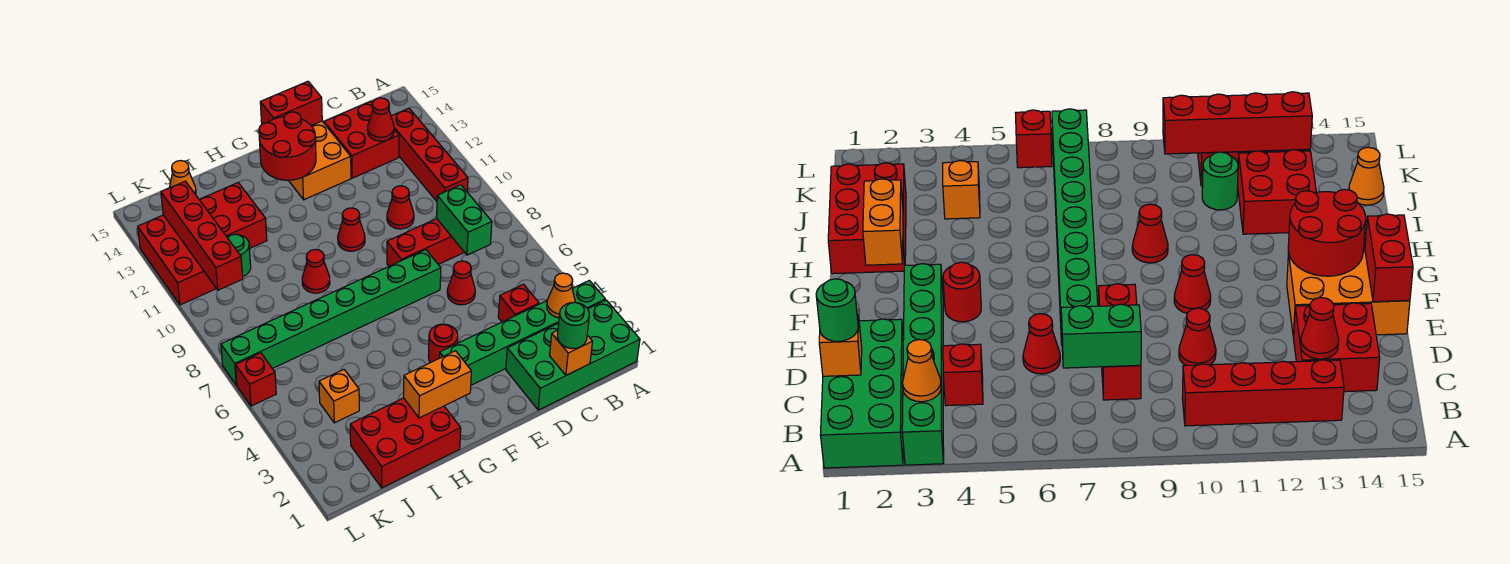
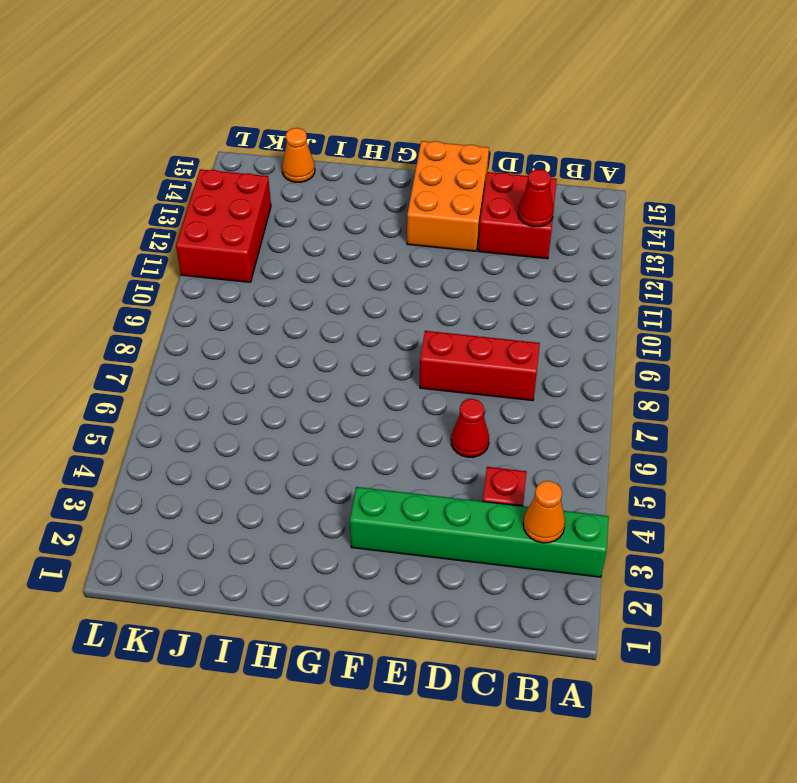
none -> green 2x4 brick [506,300,640,410]
none -> red 1x4 brick [391,108,468,201]
none -> red 1x1 cone [387,186,414,229]

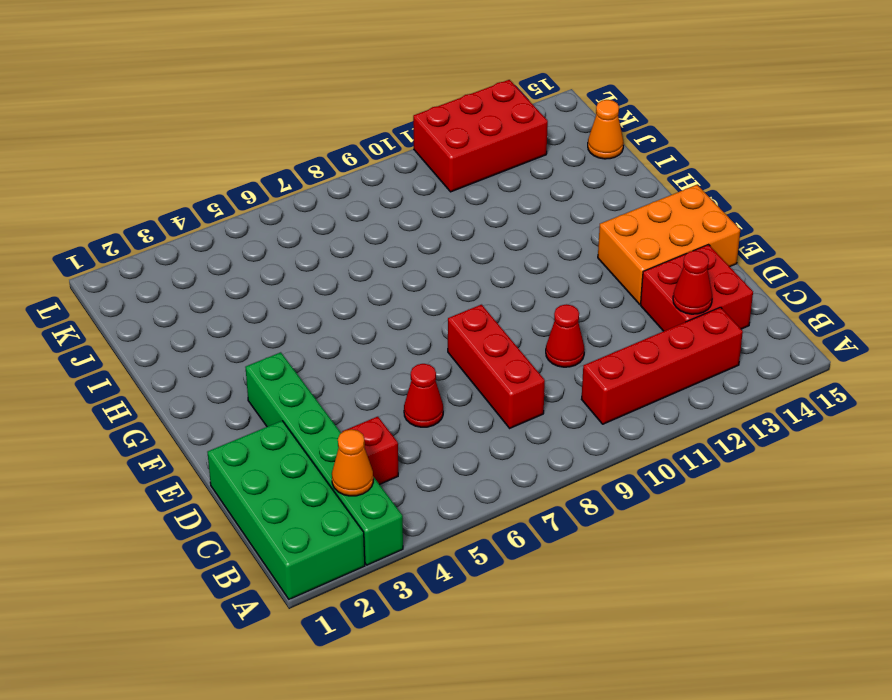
none -> green 1x8 brick [221,250,441,385]
none -> red 1x1 round brick [428,324,458,363]
none -> red 1x1 cone [338,208,365,251]

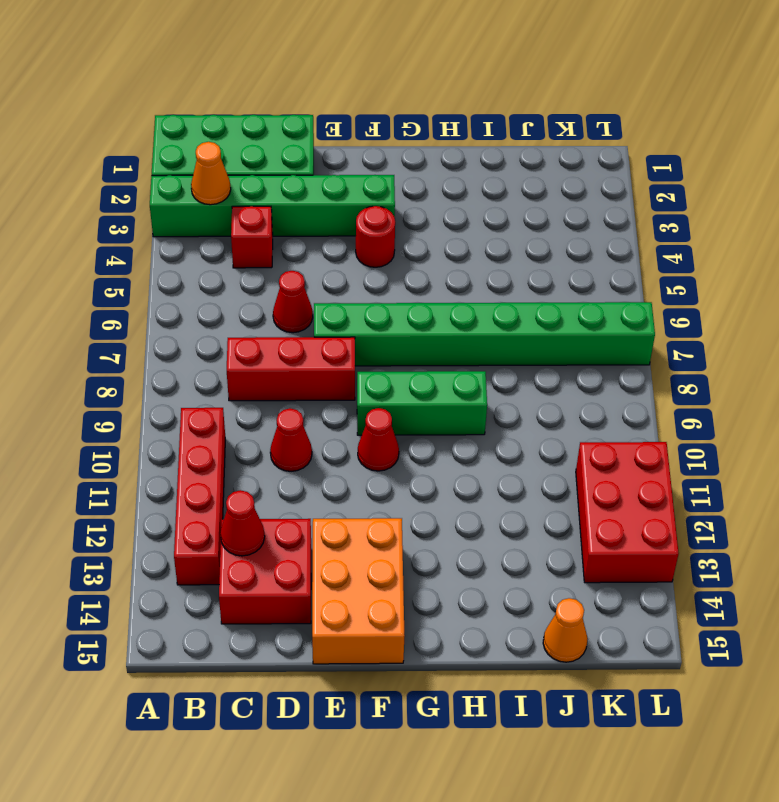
green 1x3 brick [357,371,487,435] -> red 1x1 cone [302,250,330,293]
none -> red 2x3 brick [350,398,461,488]
none -> red 2x2 brick [199,183,267,249]
none -> orange 1x1 brick [319,370,359,423]

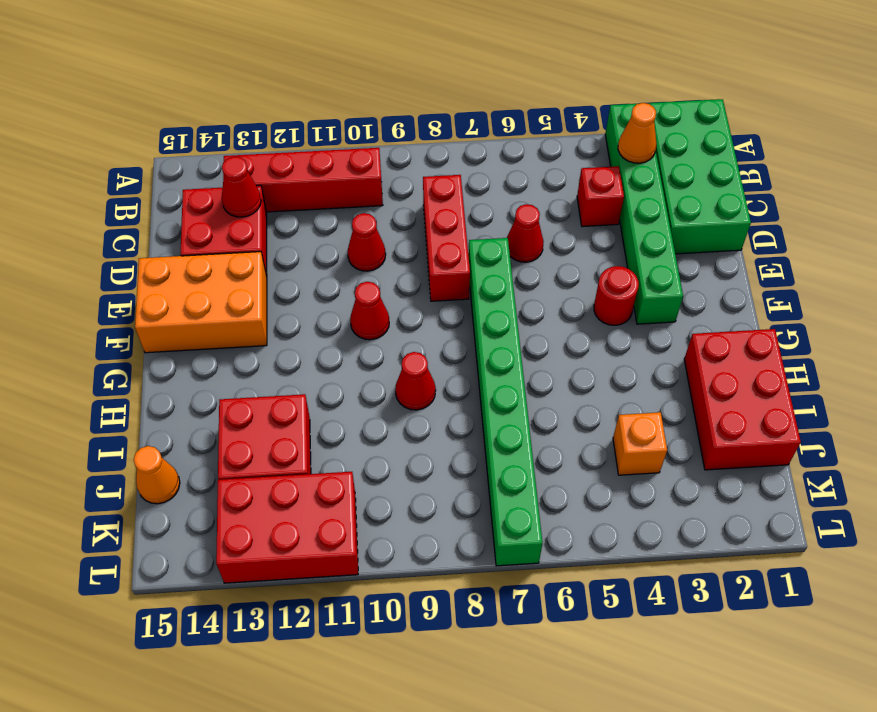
none -> green 1x1 round brick [227,234,251,276]
none -> red 1x1 brick [235,353,276,406]
none -> orange 1x1 brick [550,330,593,375]

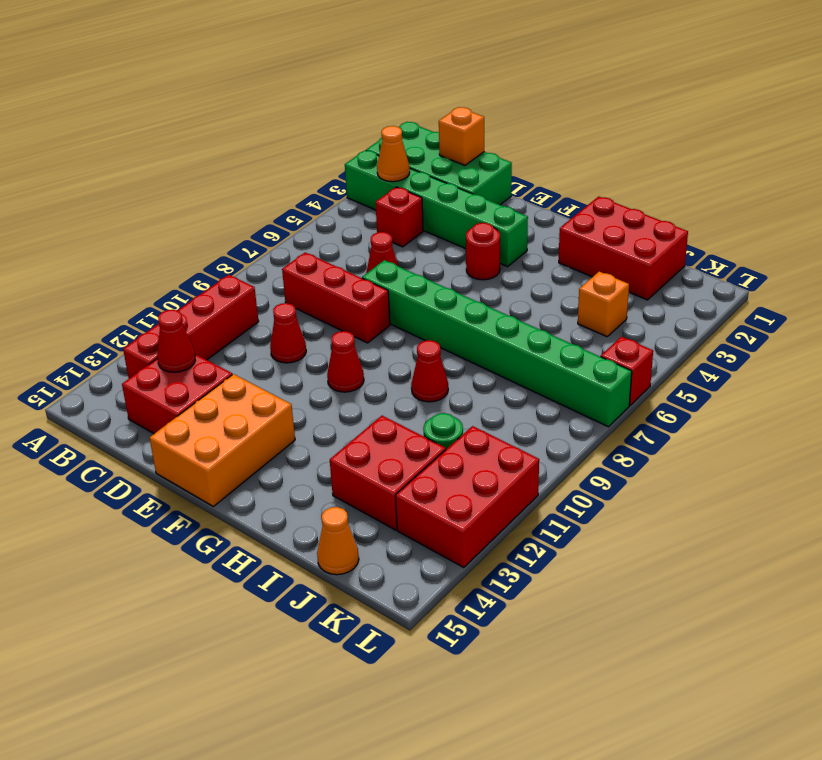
none -> green 1x2 brick [437,185,492,255]
none -> red 1x2 brick [260,81,322,126]
none -> red 2x2 round brick [259,112,316,180]

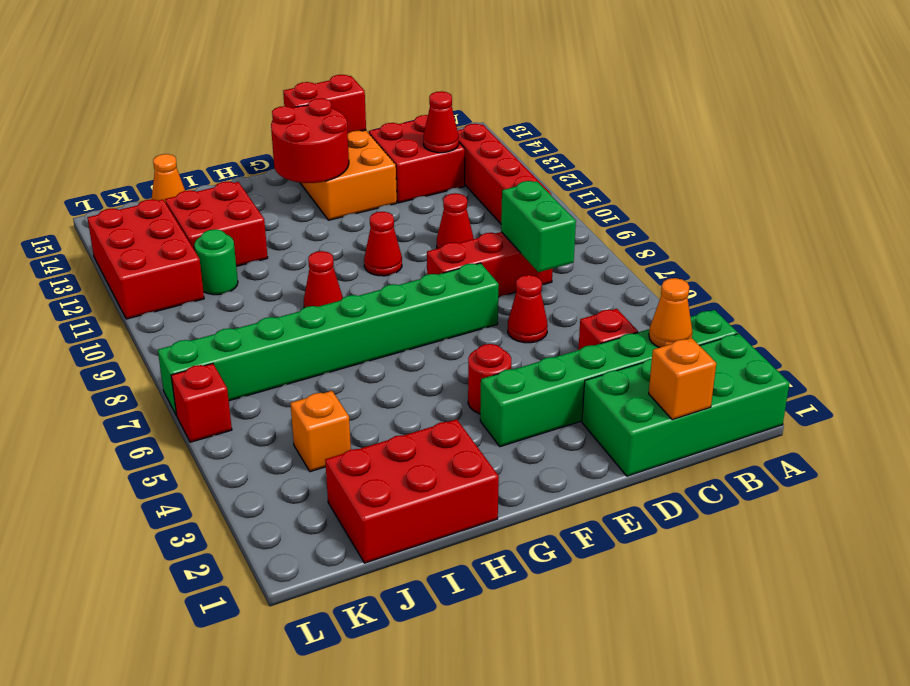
none -> orange 1x2 brick [404,351,471,418]
none -> red 1x4 brick [161,181,243,290]
none -> green 1x1 round brick [557,302,589,349]

